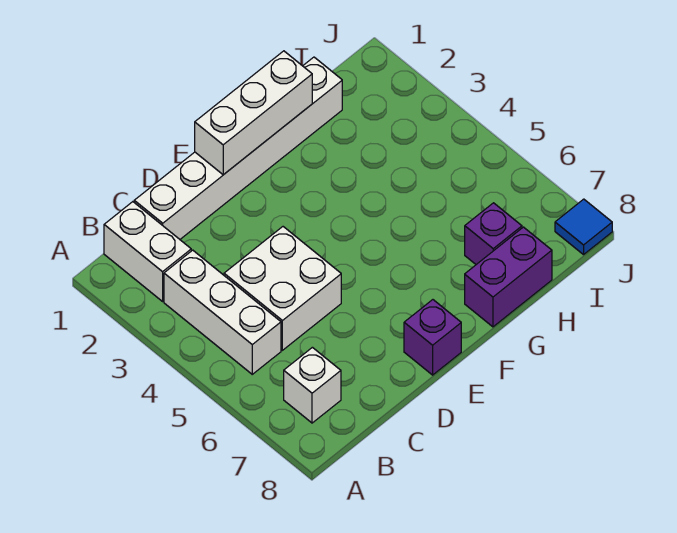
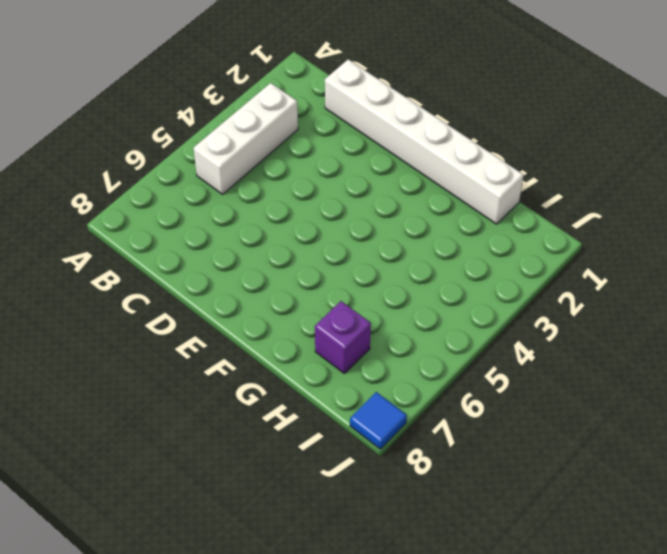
none -> white 1x2 brick [104,202,191,301]
none -> white 1x1 brick [284,347,341,423]

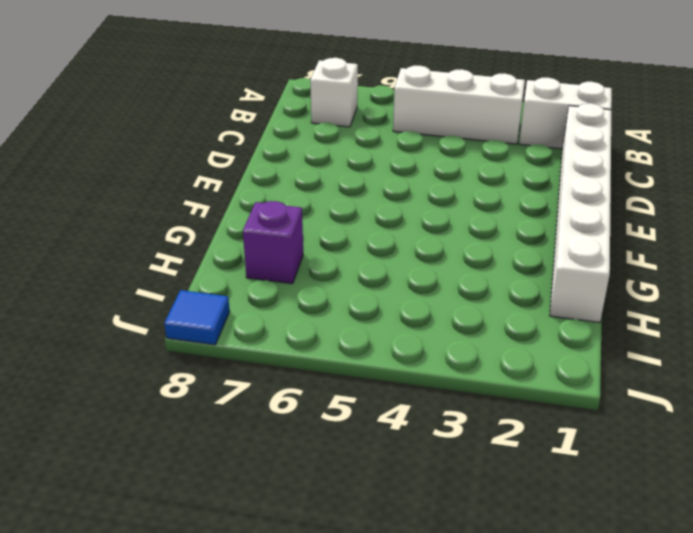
none -> white 2x2 brick [224,227,341,350]
none -> purple 1x1 brick [404,300,461,375]

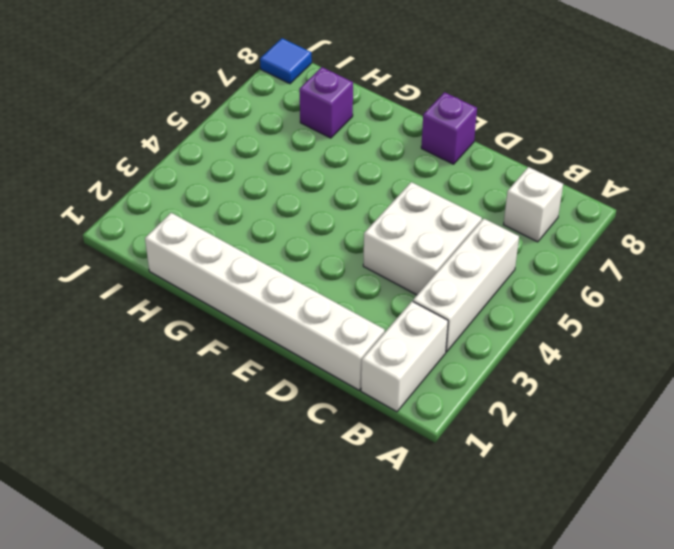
none -> purple 1x2 brick [465,227,552,327]
none -> white 1x3 brick [195,51,312,175]

